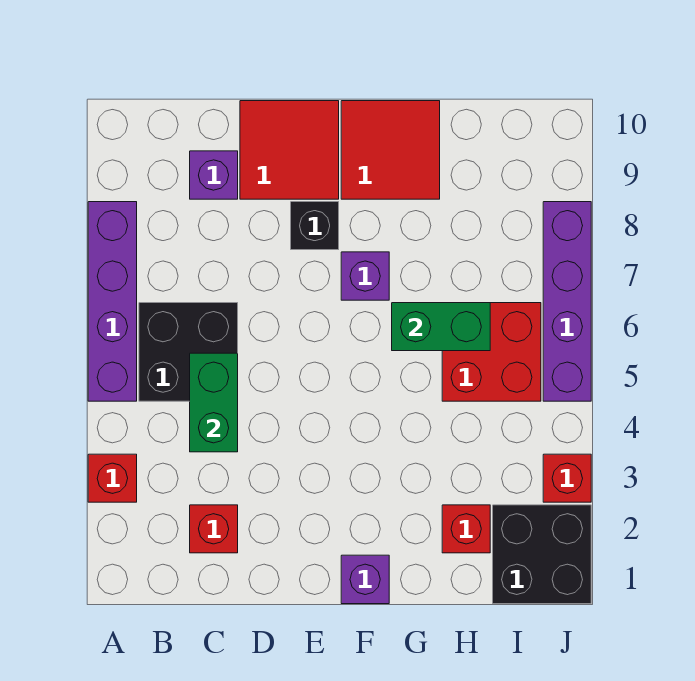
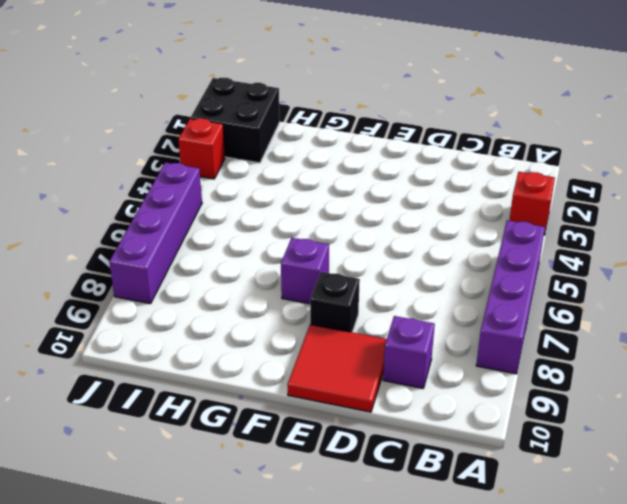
none -> black 2x2 brick [139,303,238,401]
none -> red 1x1 brick [190,505,238,553]
none -> purple 1x1 brick [341,555,389,604]

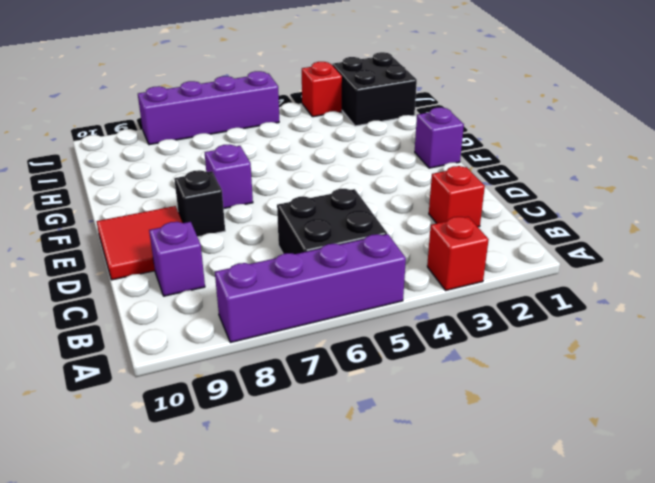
none -> red 2x2 tile [341,101,440,199]
none -> red 1x1 brick [442,505,490,553]
none -> red 2x2 brick [442,303,541,401]

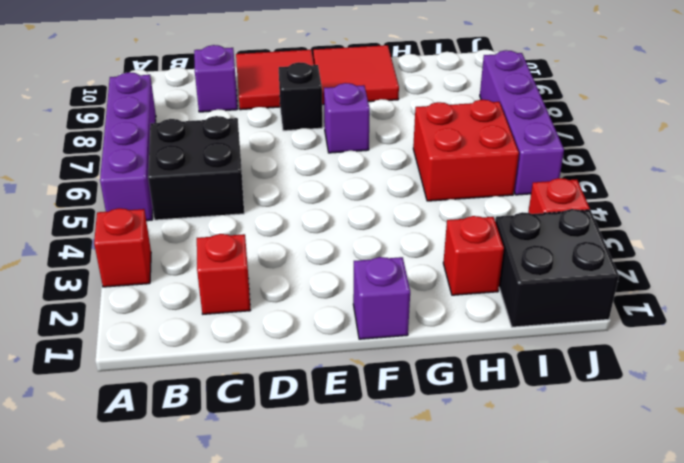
none -> green 1x2 brick [190,353,238,452]
none -> green 1x2 brick [392,303,490,351]

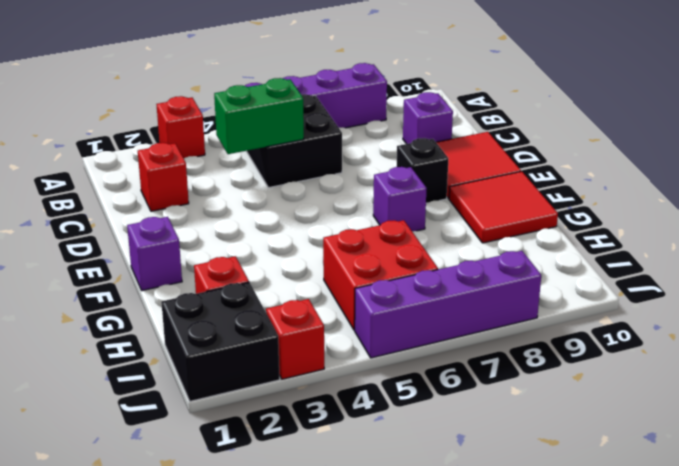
none -> green 1x2 brick [392,303,490,351]

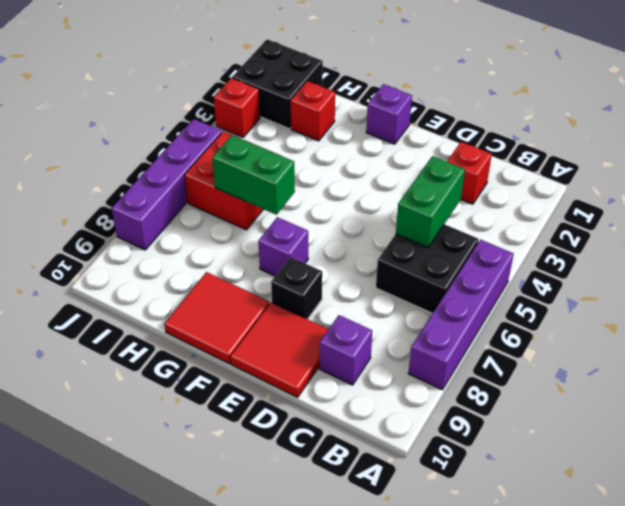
none -> red 1x1 brick [88,454,137,502]

